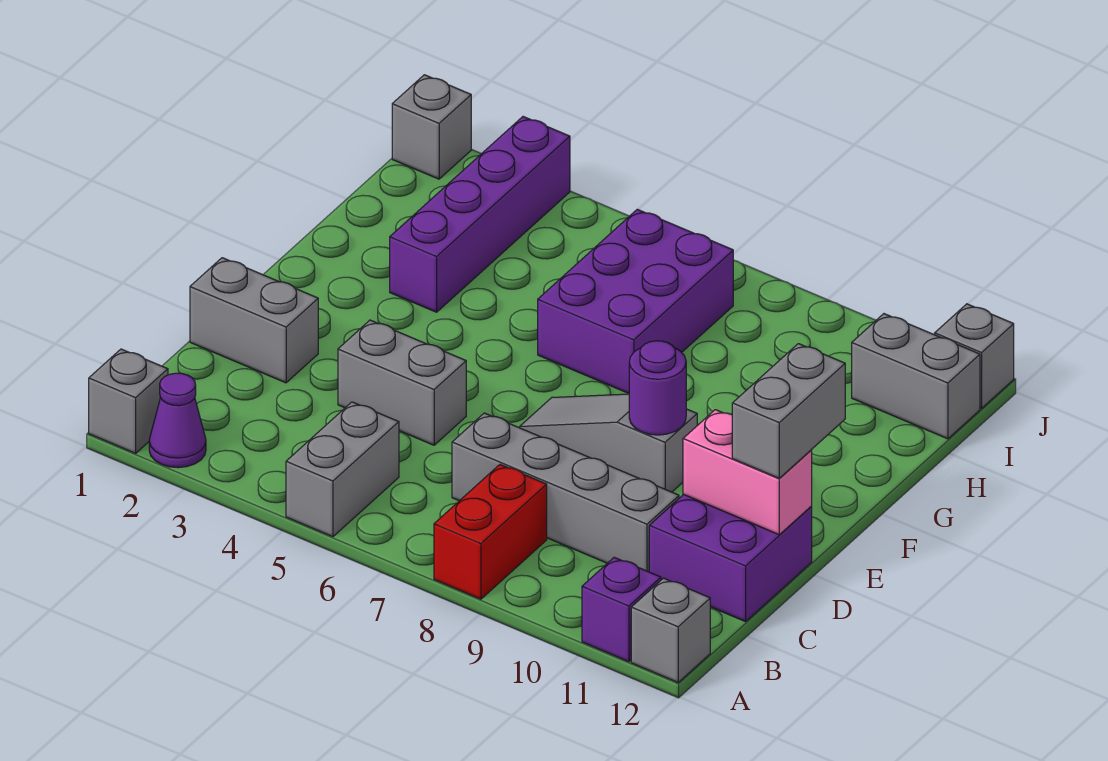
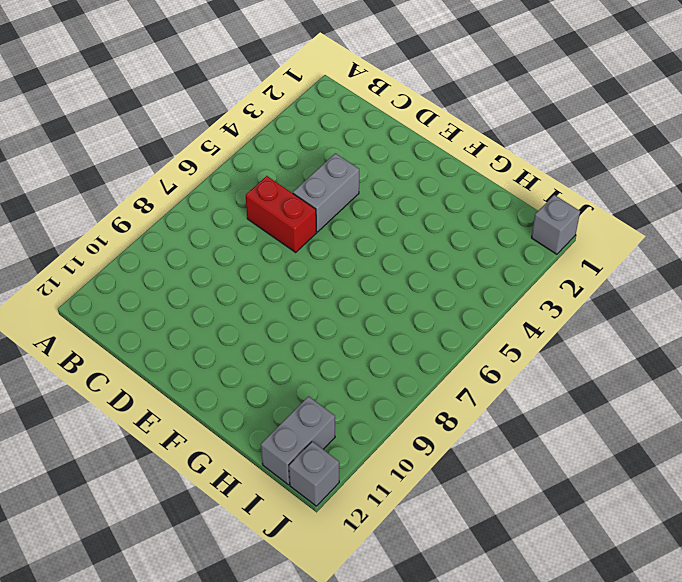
red 1x2 brick [246,176,317,252] -> red 1x2 brick moved to [434,465,547,599]
none -> grey 1x1 brick [89,349,168,453]
none -> purple 1x1 cone [149,373,206,468]
none -> grey 1x2 brick [286,402,399,537]

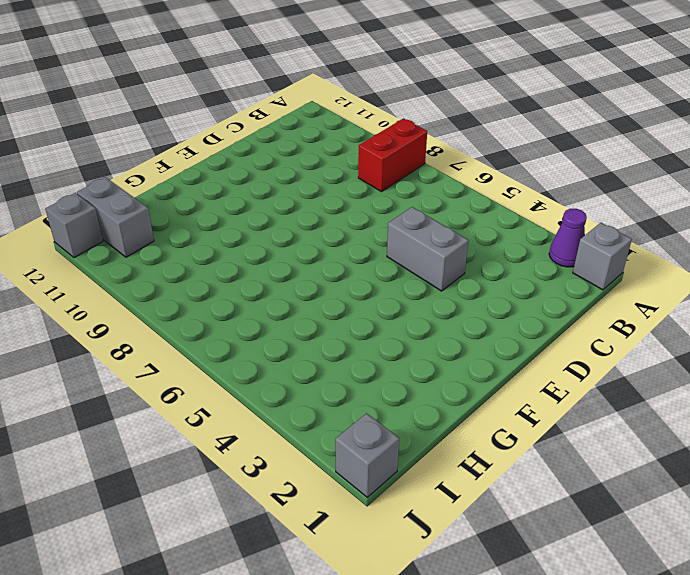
none -> grey 1x2 brick [286,402,399,537]
none -> purple 1x1 brick [582,557,661,662]
none -> grey 1x1 brick [631,578,710,682]

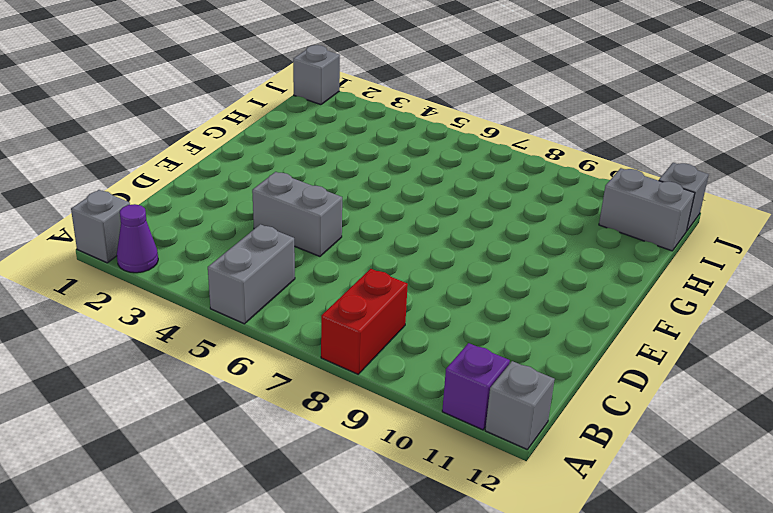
none -> grey 1x4 brick [452,413,679,572]
none -> purple 2x2 brick [649,495,812,622]
none -> grey 1x2 brick [190,258,318,383]

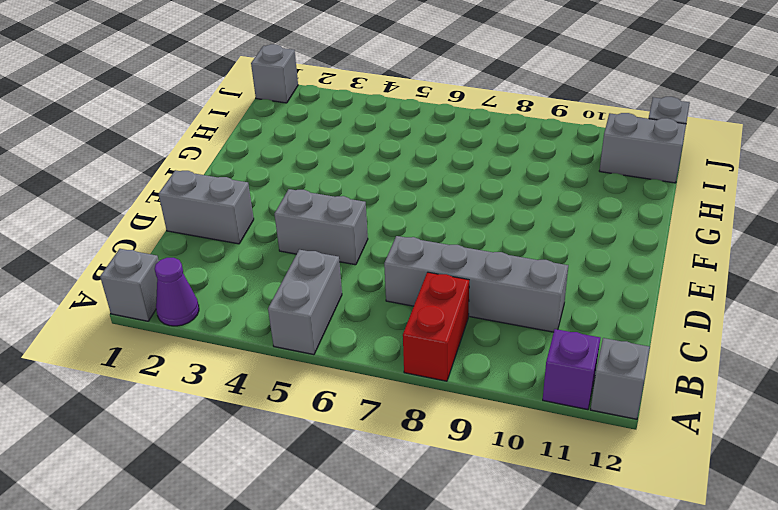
none -> purple 2x2 brick [649,495,812,622]
none -> grey 1x3 slope [520,394,697,492]
none -> purple 1x4 brick [390,117,570,312]

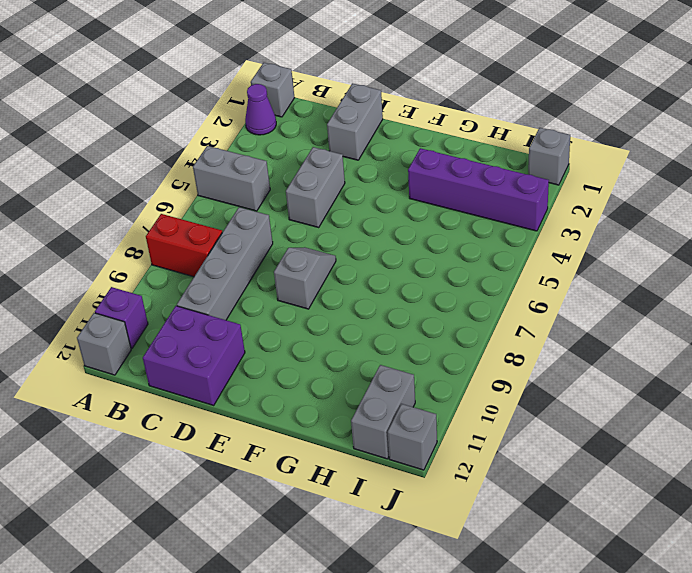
grey 1x2 slope [274,247,336,309] -> grey 1x3 slope [520,394,697,492]
none -> purple 2x3 brick [538,209,733,393]
none -> pink 1x2 brick [683,410,812,535]
none -> purple 1x1 round brick [629,341,686,435]

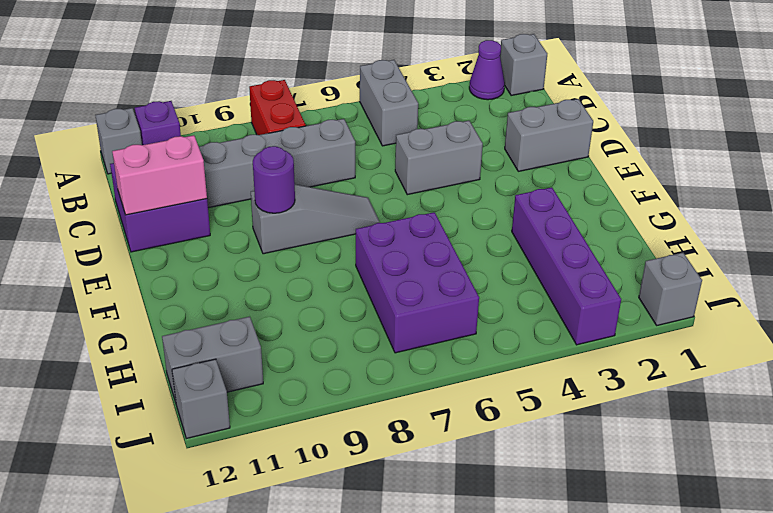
none -> grey 1x2 brick [732,344,845,478]

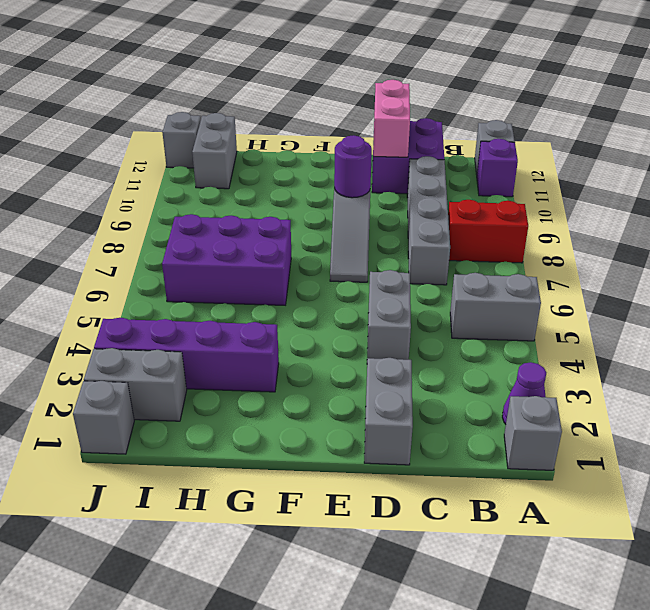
grey 1x2 brick [84,348,187,421] -> grey 1x2 brick moved to [732,344,845,478]

